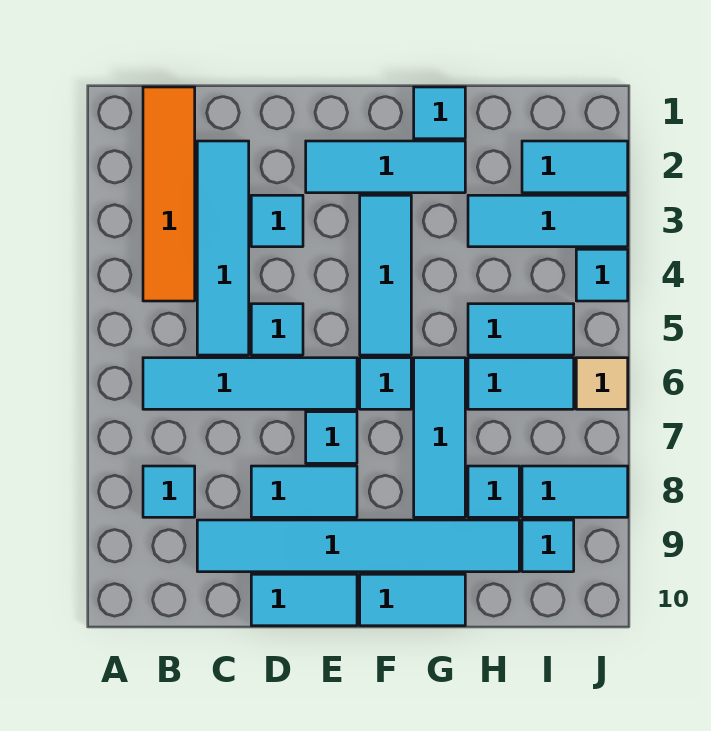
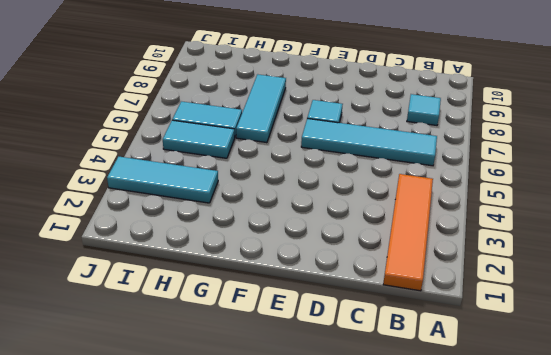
none -> cyan 1x4 tile [197,141,249,355]
none -> cyan 1x6 tile [197,520,519,572]
none -> cyan 1x1 tile [251,195,303,247]

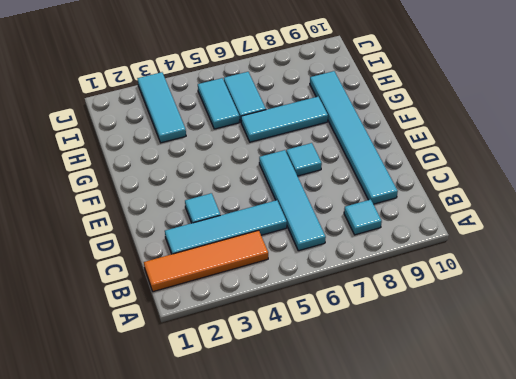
none -> cyan 1x1 tile [251,304,303,355]
none -> cyan 1x2 tile [251,466,357,517]
none -> cyan 1x2 tile [251,574,357,626]

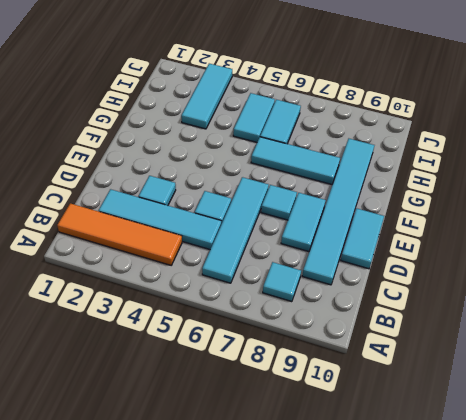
none -> cyan 1x3 tile [306,141,465,193]
none -> cyan 1x3 tile [360,195,411,355]
none -> cyan 1x1 tile [360,358,411,409]

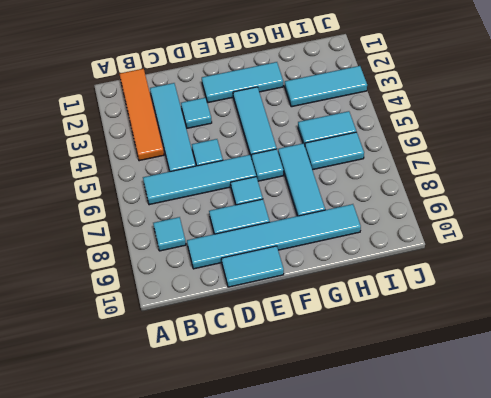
none -> cyan 1x2 tile [360,574,465,626]
none -> cyan 1x1 tile [414,87,465,139]
none -> cyan 1x1 tile [468,466,519,517]

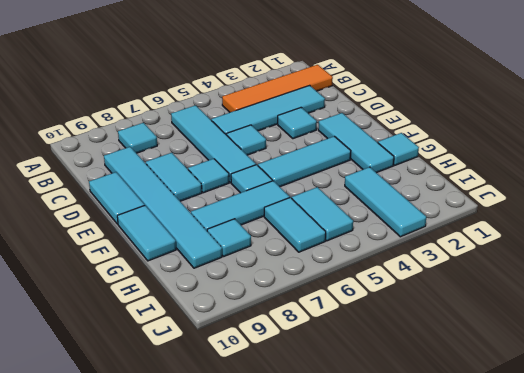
none -> cyan 1x2 tile [522,141,628,193]
none -> cyan 1x2 tile [522,466,628,517]
none -> cyan 1x1 tile [522,520,574,572]

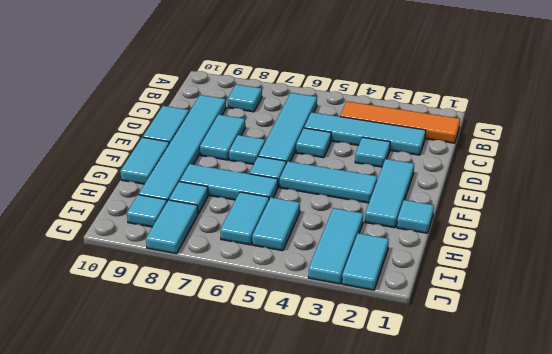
none -> cyan 1x1 tile [576,249,628,301]
none -> tan 1x1 tile [576,358,628,409]

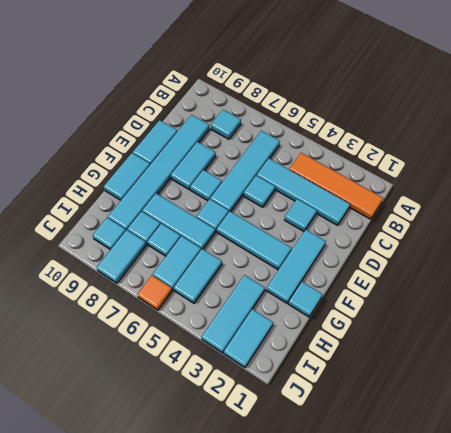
cyan 1x1 tile [147,224,181,256] -> cyan 1x1 tile moved to [576,249,628,301]
orange 1x1 tile [137,275,172,310] -> tan 1x1 tile [576,358,628,409]

